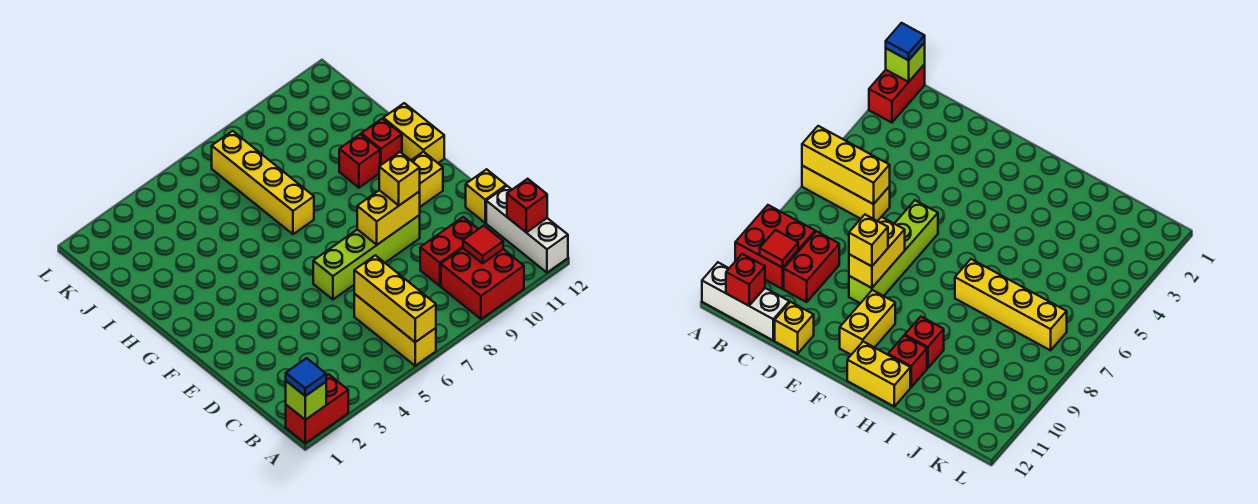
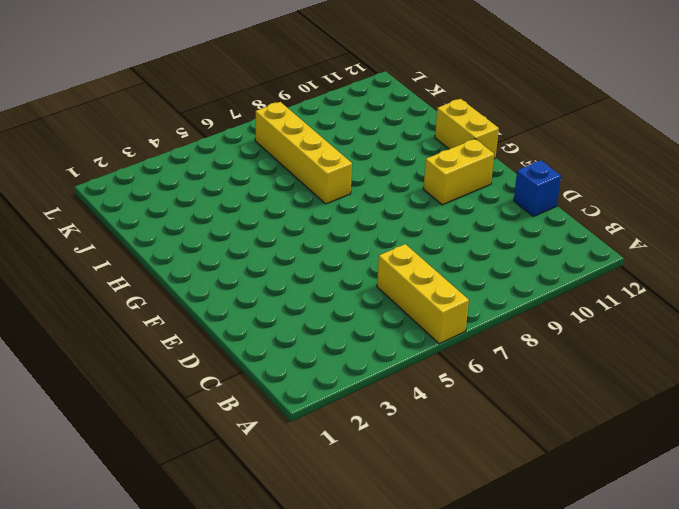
blue 1x1 brick [514,160,561,217] -> yellow 1x1 brick [466,169,506,223]
none -> red 1x2 brick [286,374,348,443]
none -> red 2x2 brick [441,248,524,319]
none -> white 1x3 brick [486,186,568,273]

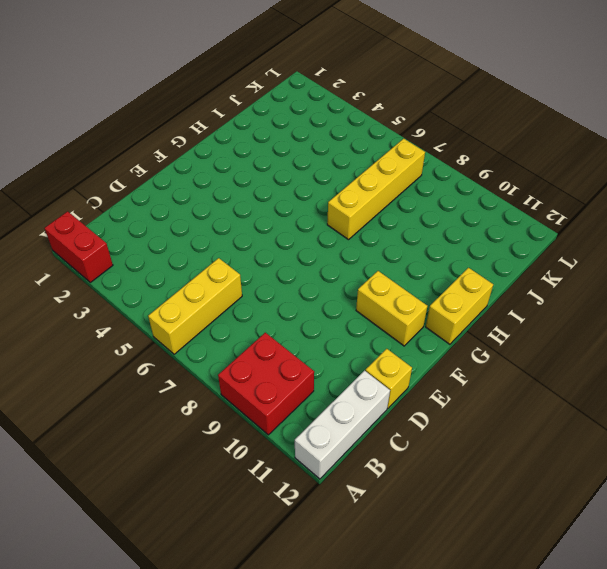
none -> red 1x2 brick [420,217,478,286]
none -> lime 1x4 brick [313,215,420,299]
none -> red 1x1 brick [339,134,380,188]

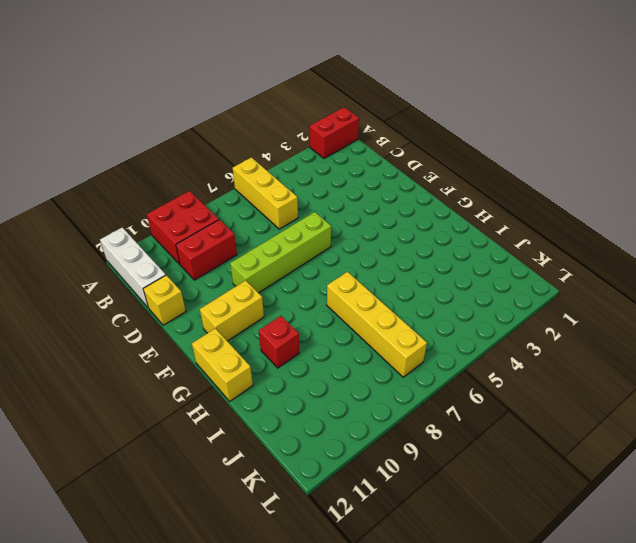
none -> red 1x1 brick [361,119,402,166]
none -> lime 1x1 brick [286,381,326,420]
none -> yellow 1x3 brick [354,255,436,342]

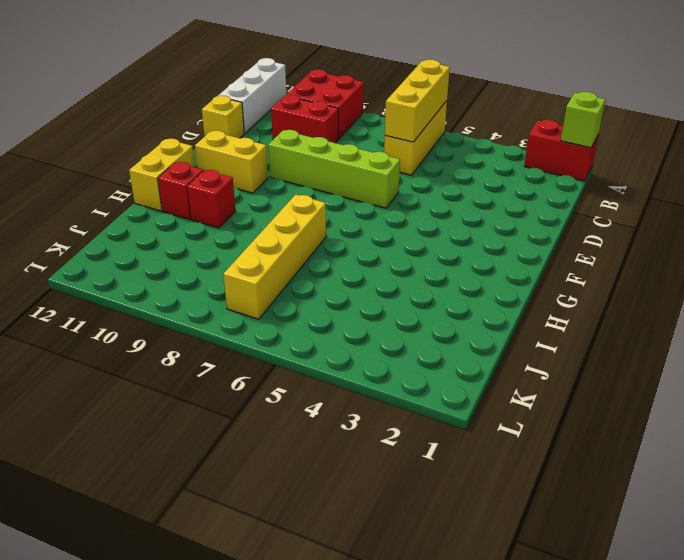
none -> red 1x1 tile [463,226,503,263]
none -> red 1x1 brick [507,179,547,232]
none -> yellow 1x2 brick [357,190,420,245]

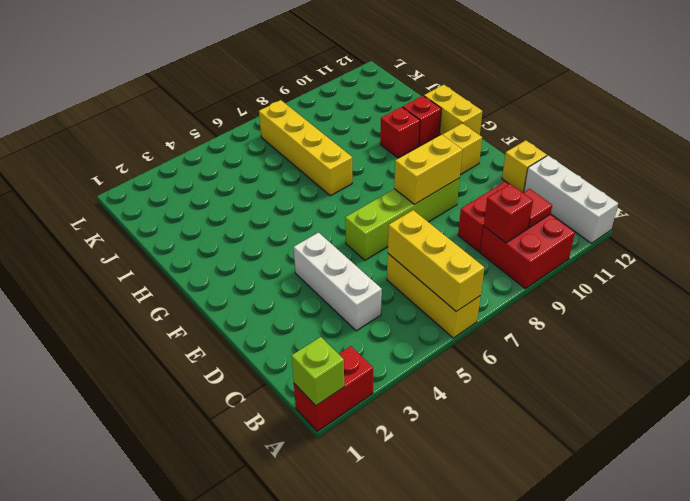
red 1x1 brick [484,184,533,243] -> red 1x1 brick moved to [507,179,547,232]
white 1x3 brick [294,233,382,331] -> none
none -> blue 1x1 tile [286,358,326,396]
none -> yellow 1x1 brick [379,152,420,205]

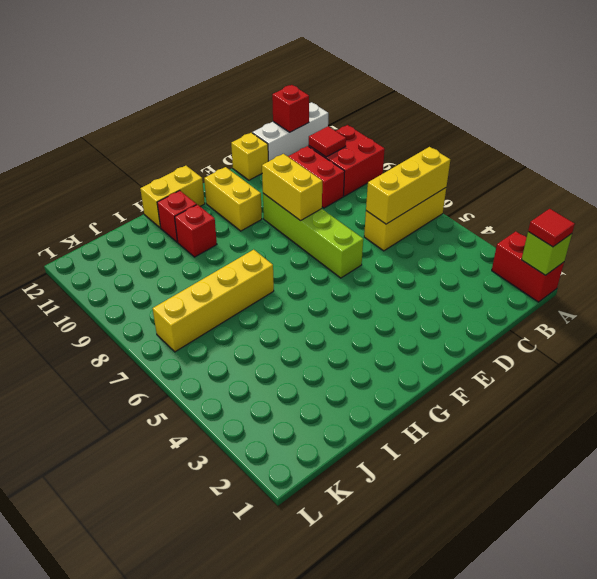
red 1x1 tile [528,209,575,247] -> blue 1x1 tile [286,358,326,396]
none -> yellow 1x1 brick [379,152,420,205]

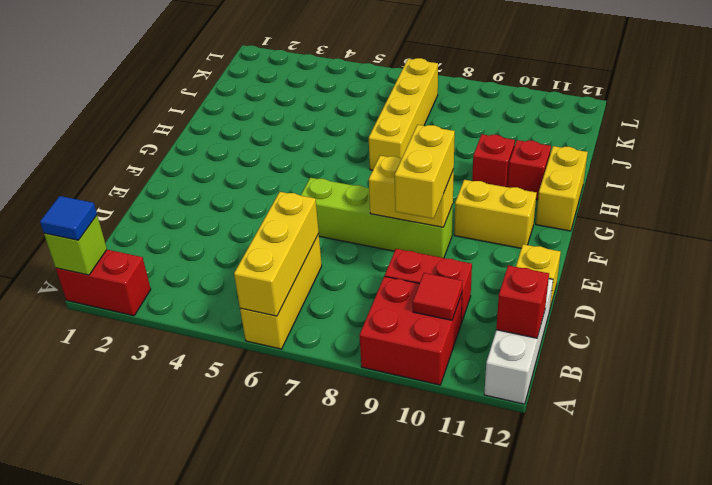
yellow 1x2 brick [395,125,455,219] -> yellow 1x1 brick [379,152,420,205]

